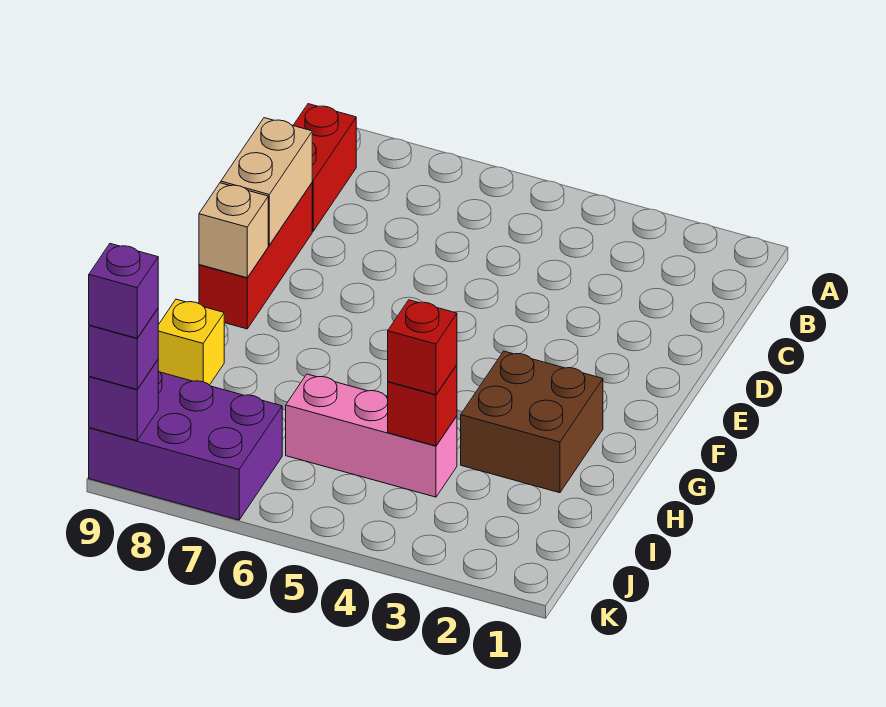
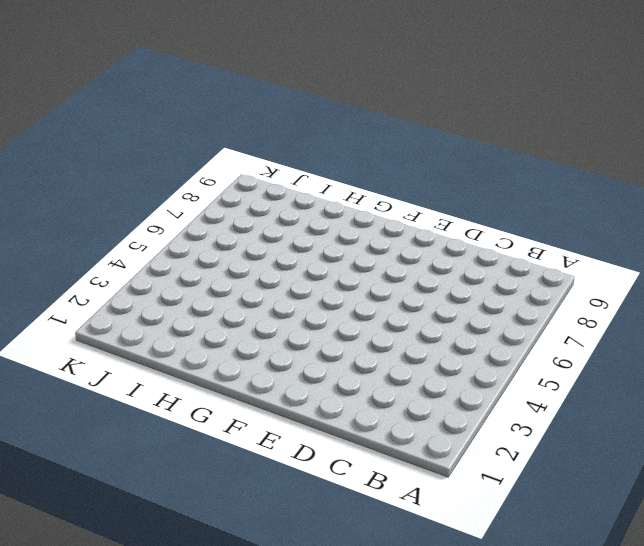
none -> red 1x2 brick [293,104,356,231]
none -> red 1x3 brick [199,183,312,329]
none -> brown 2x2 brick [461,351,603,493]

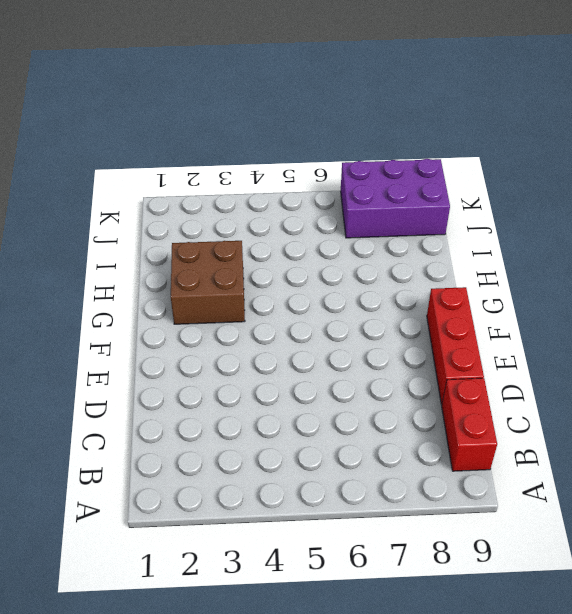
none -> yellow 1x1 brick [158,299,224,385]
none -> pink 1x3 brick [286,374,457,497]
none -> tan 1x2 brick [221,118,312,245]

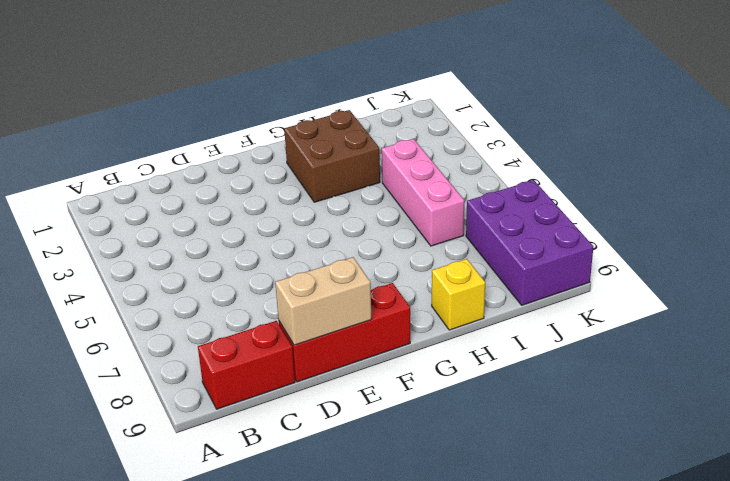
none -> tan 1x1 brick [199,183,268,278]
none -> red 1x1 brick [388,365,457,446]
none -> purple 1x1 brick [89,360,158,441]

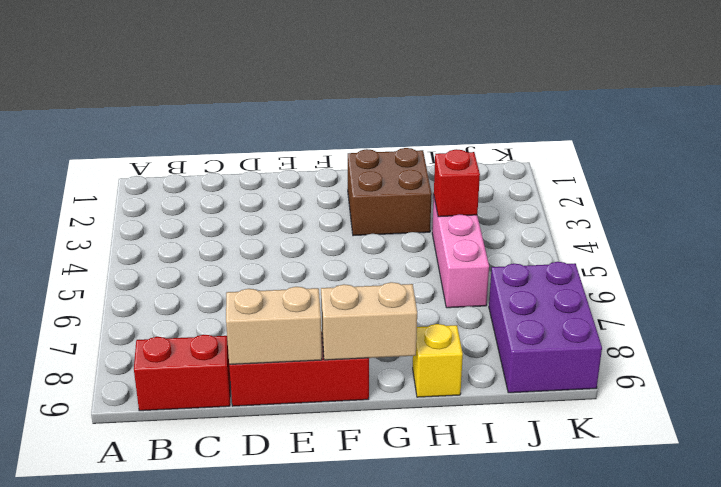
tan 1x2 brick [321,282,417,360] -> tan 1x1 brick [199,183,268,278]
none -> purple 1x1 brick [89,360,158,441]
none -> red 1x1 brick [388,300,457,395]
none -> purple 1x1 brick [89,309,158,389]

